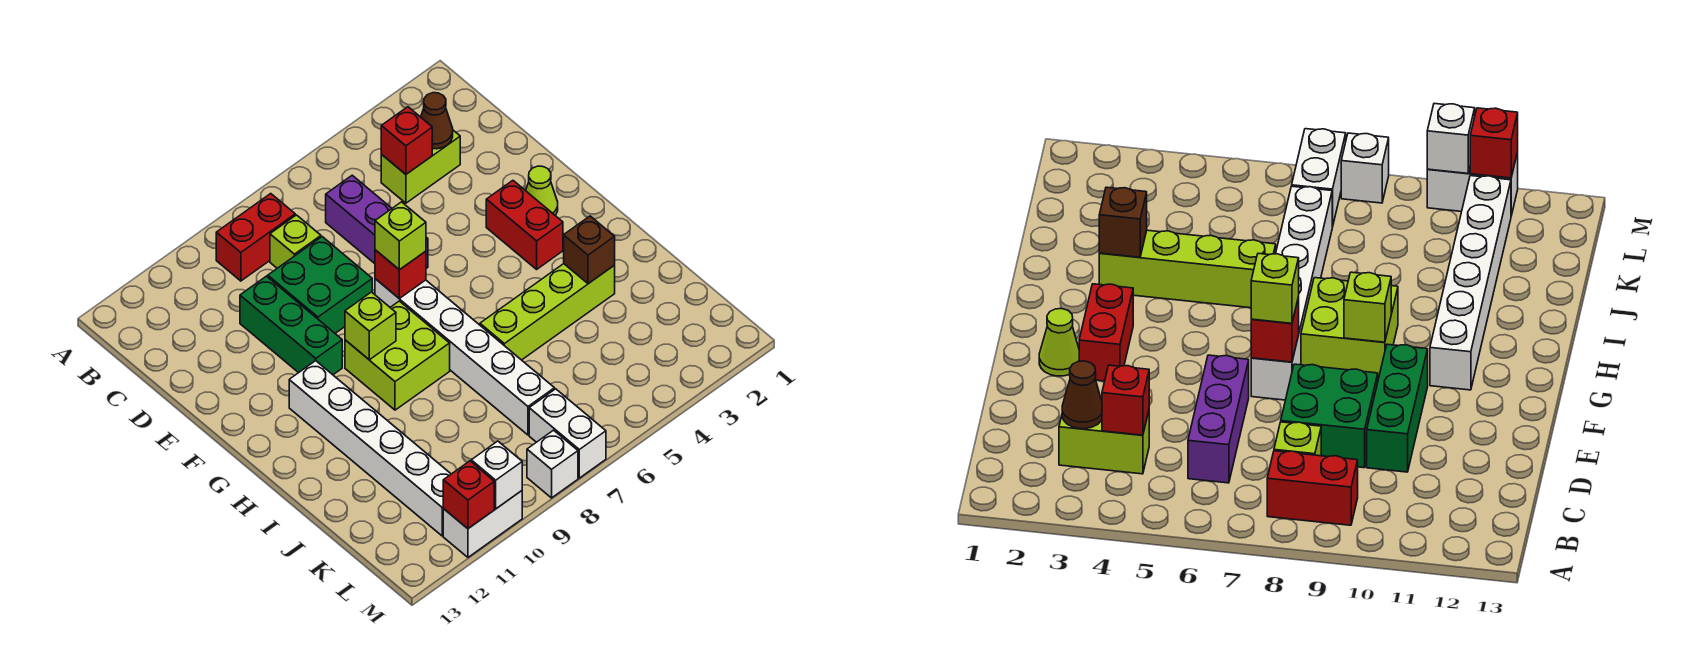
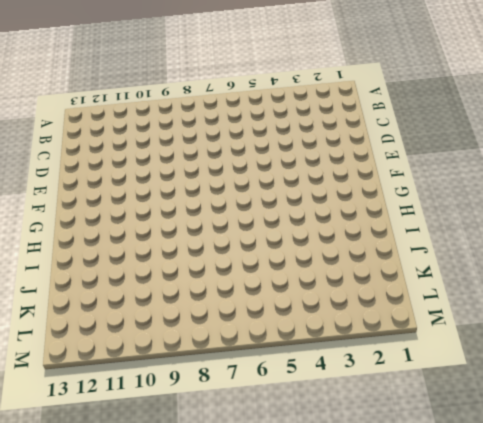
none -> red 1x2 brick [216,194,295,281]
none -> lime 1x2 brick [381,130,460,203]
none -> purple 1x3 brick [326,175,428,268]

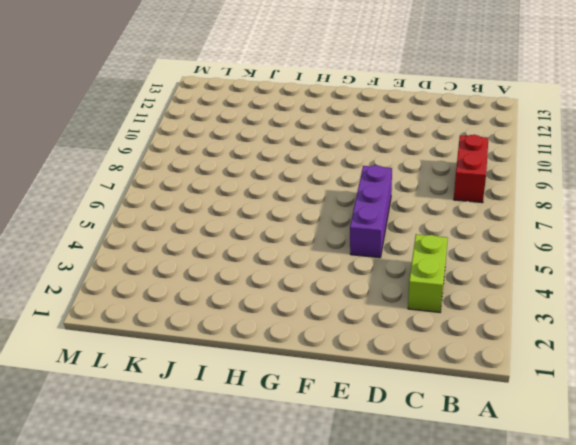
purple 1x3 brick [350,165,392,258] -> purple 1x3 brick turned to [326,175,428,268]
none -> lime 1x1 brick [270,215,321,268]
none -> green 2x2 brick [268,237,372,333]
none -> green 1x3 brick [240,276,342,375]

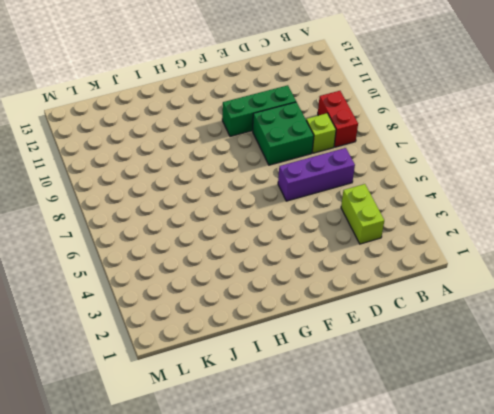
none -> lime 1x1 cone [526,166,558,215]
none -> red 1x2 brick [486,181,563,269]
none -> white 1x6 brick [375,279,555,435]

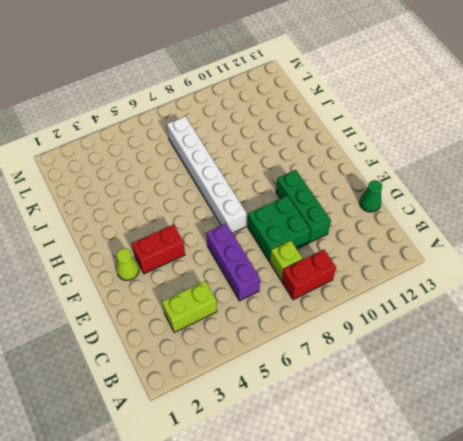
green 1x1 cone [360,180,382,212] -> none
red 1x2 brick [132,225,185,274] -> red 1x2 brick turned to [486,181,563,269]
none -> lime 2x2 brick [345,301,450,410]
none -> white 1x6 brick [289,361,451,536]
none -> lime 1x4 brick [480,264,615,360]

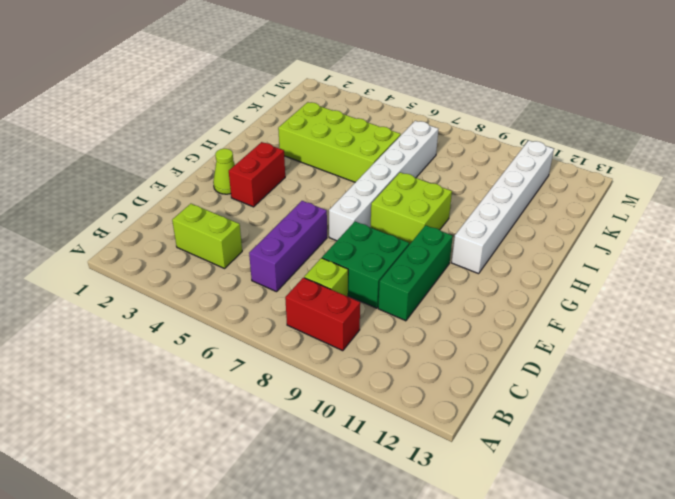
lime 2x4 brick [278,102,401,182] -> lime 1x4 brick [480,264,615,360]
none -> white 1x2 brick [529,389,606,478]
none -> white 1x1 brick [527,430,578,498]
none -> white 1x2 brick [443,491,522,557]

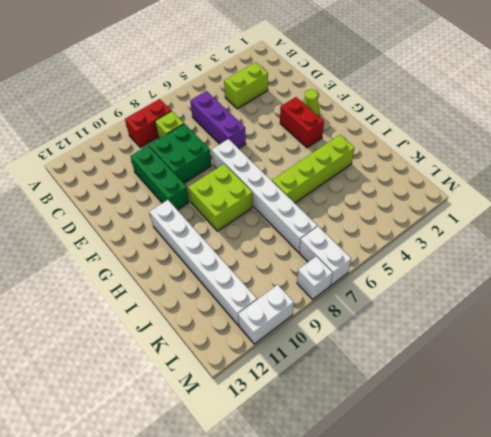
none -> brown 1x1 cone [421,93,453,149]
none -> red 1x1 brick [381,107,432,174]
none -> red 1x1 brick [375,250,426,298]

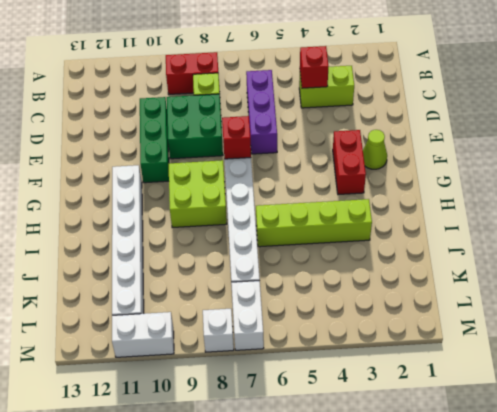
none -> brown 1x1 cone [421,93,453,149]
none -> lime 1x1 brick [345,292,396,360]
none -> brown 1x1 brick [564,216,615,284]

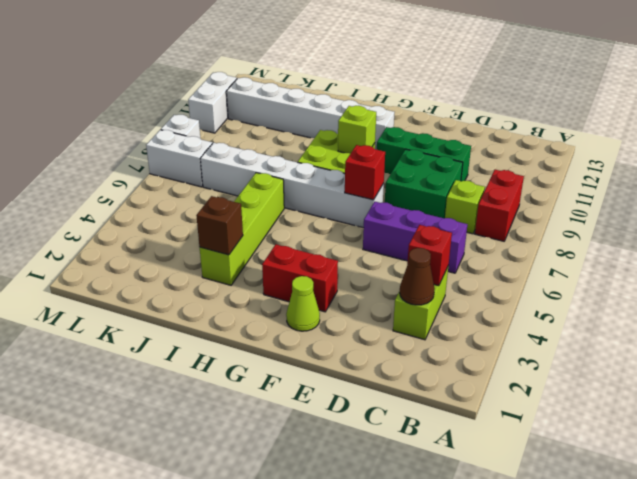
none -> white 1x1 brick [471,441,522,509]
none -> red 1x1 brick [443,461,494,529]
none -> lime 1x1 brick [375,202,426,270]

